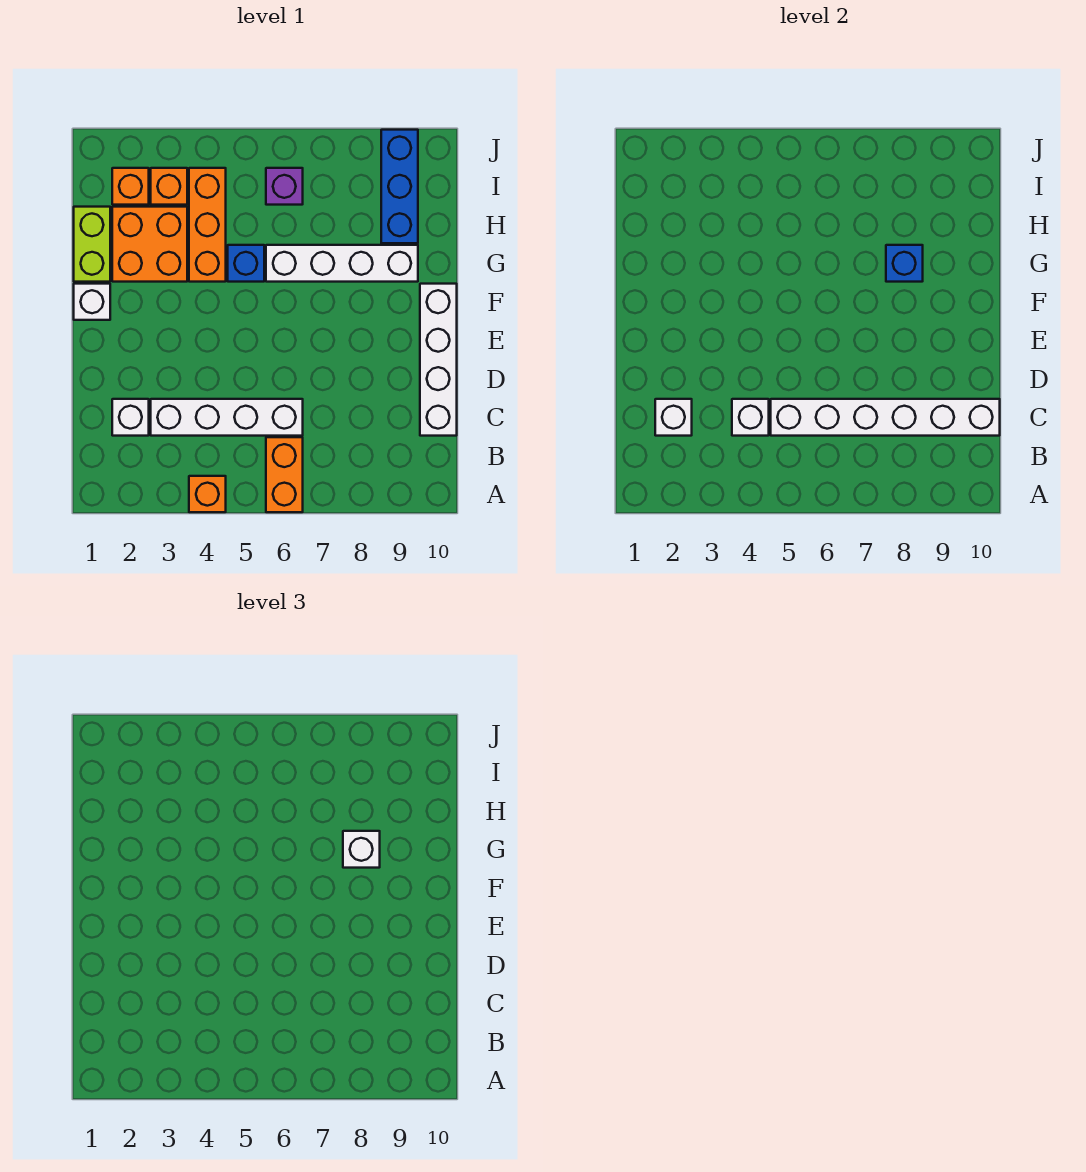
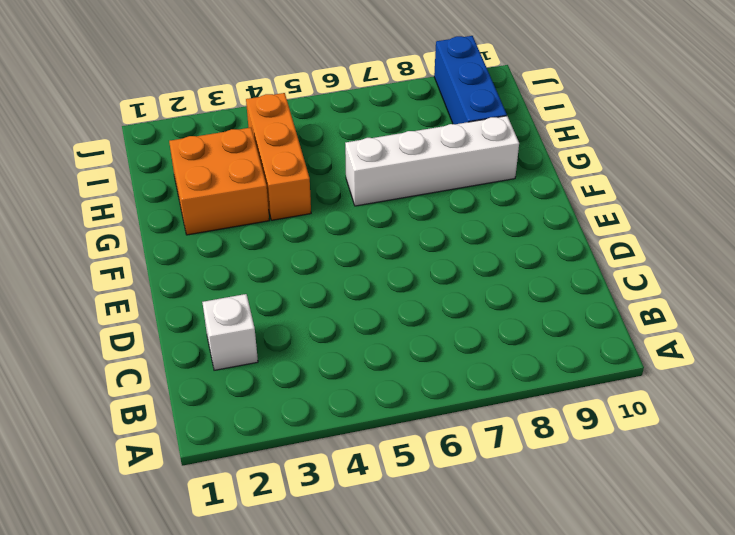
none -> orange 1x1 brick [189,476,226,512]
none -> orange 1x2 brick [266,437,303,512]
none -> white 1x4 brick [151,399,303,436]

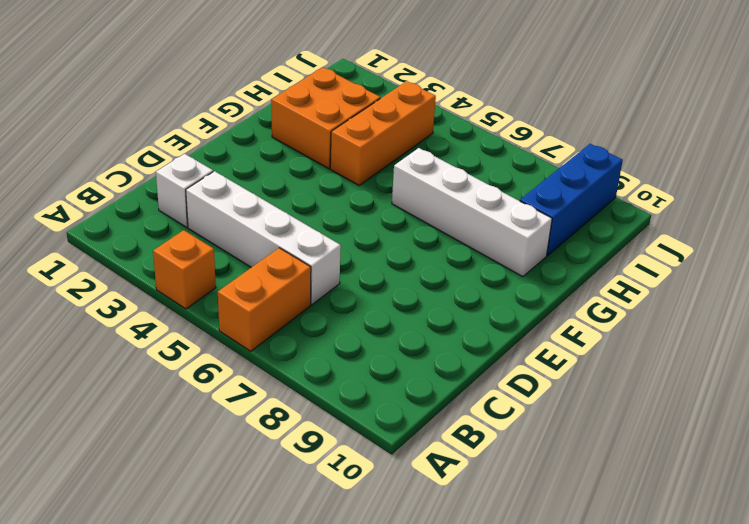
none -> white 1x4 brick [420,284,457,436]
none -> white 1x1 brick [74,284,110,320]
none -> lime 1x2 brick [74,207,110,282]

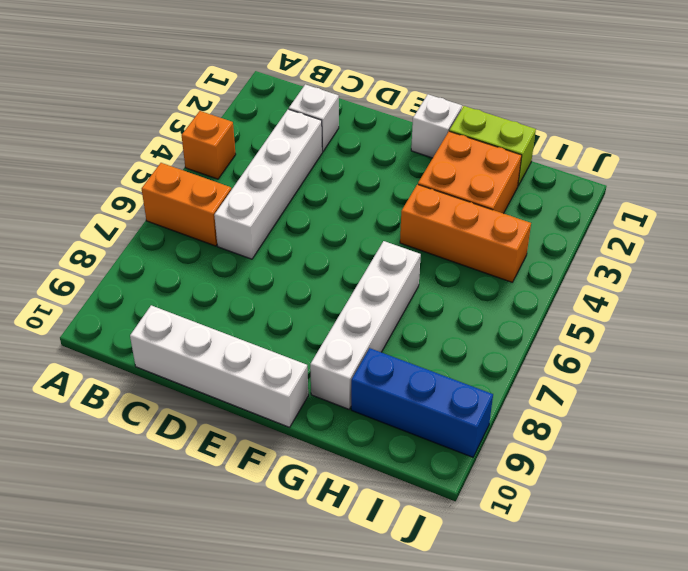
none -> blue 1x1 brick [228,245,264,282]
none -> orange 1x1 brick [112,168,149,205]
none -> orange 1x1 brick [151,168,187,205]

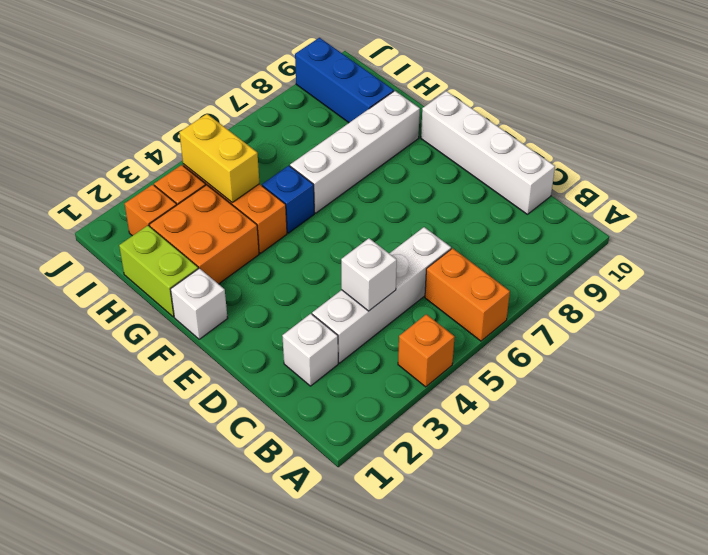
yellow 1x2 brick [179,114,259,202] -> none
none -> purple 1x1 brick [266,168,303,205]
none -> white 1x1 brick [655,399,692,436]
none -> white 1x6 brick [771,399,1000,436]

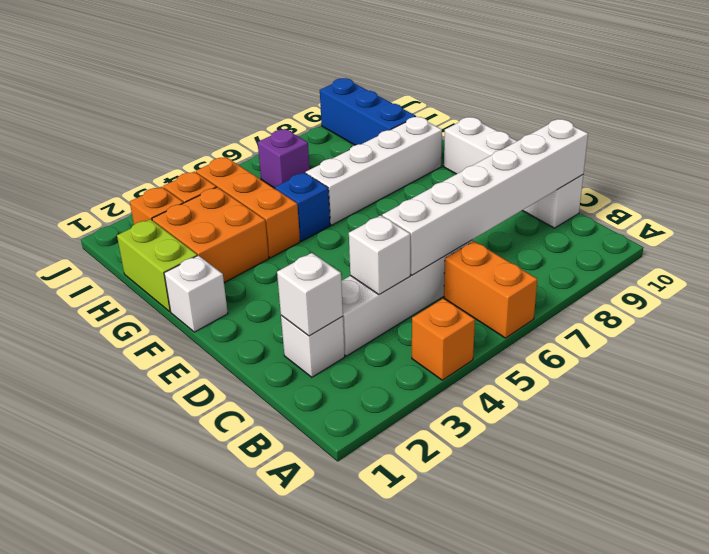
none -> blue 1x1 brick [886,245,923,282]
none -> white 1x1 brick [343,831,380,868]

